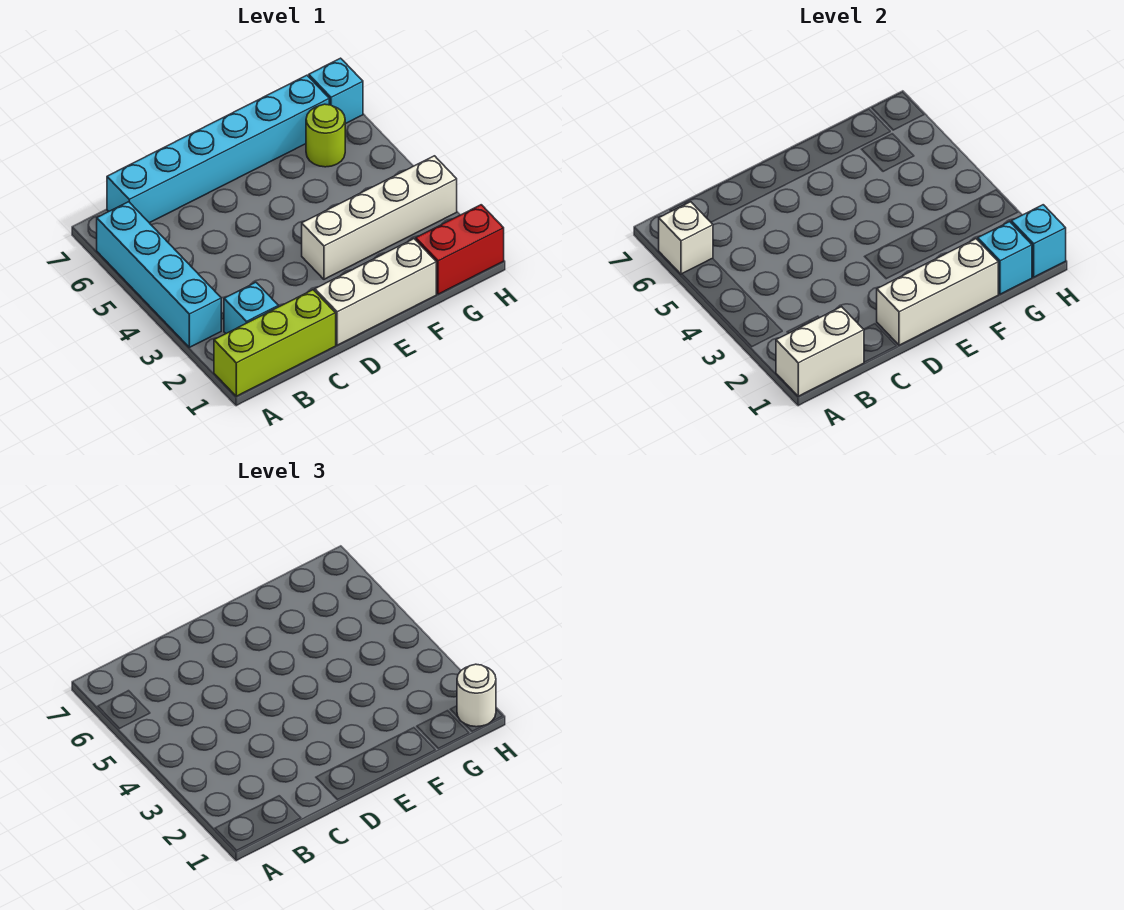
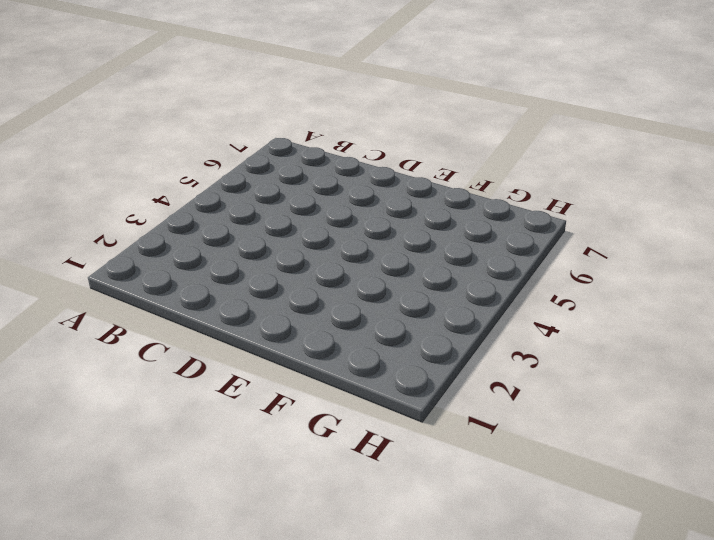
none -> lime 1x3 brick [214,290,336,396]
none -> cyan 1x4 brick [97,202,221,347]
none -> cyan 1x1 brick [224,282,278,333]

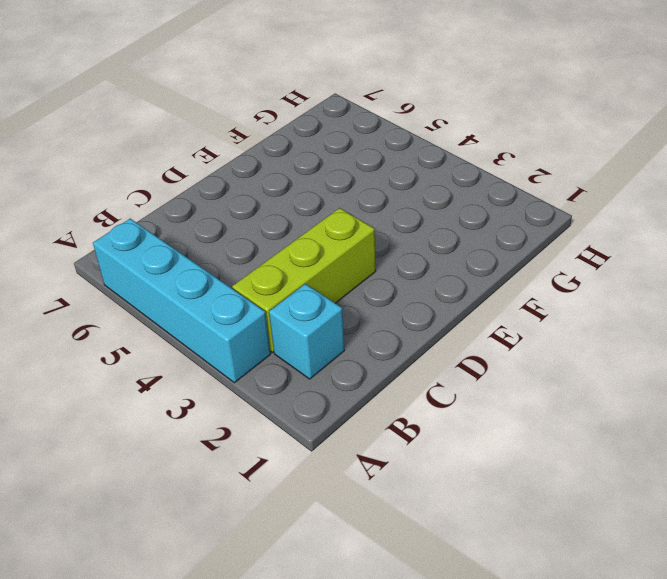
lime 1x3 brick [232,208,376,352] -> lime 1x3 brick moved to [214,290,336,396]
none -> cyan 1x6 brick [107,75,329,223]
none -> white 1x3 brick [315,239,436,345]
none -> white 1x4 brick [302,156,457,279]

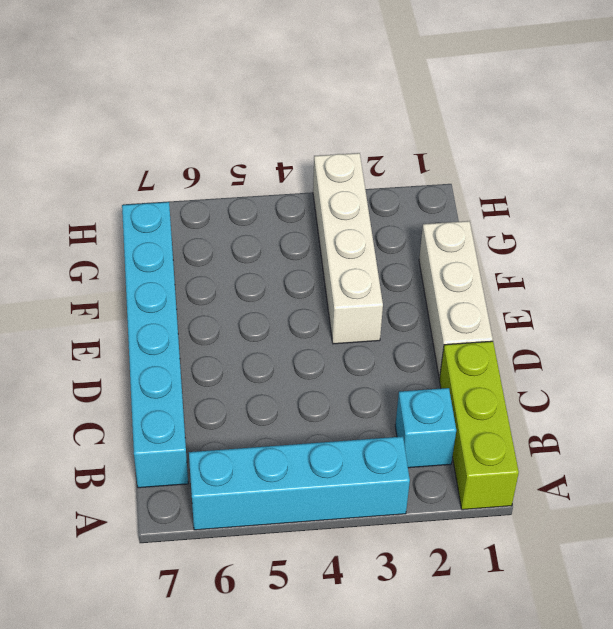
none -> red 1x2 brick [416,205,504,294]
none -> lime 1x1 round brick [306,104,345,167]
none -> cyan 1x1 brick [309,58,363,124]

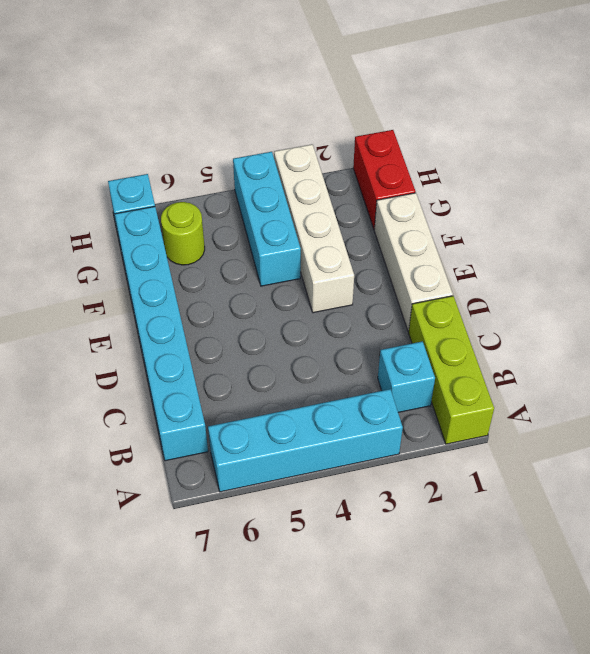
cyan 1x3 brick [233,152,301,286] -> none
none -> white 1x2 brick [776,307,864,396]
none -> white 1x1 brick [659,202,713,274]
none -> white 1x3 brick [877,239,998,345]

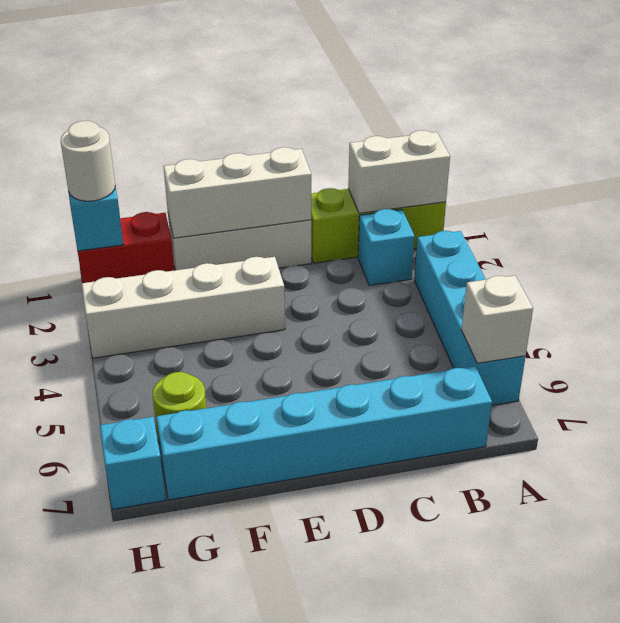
none -> cyan 1x1 brick [978,222,1032,294]

